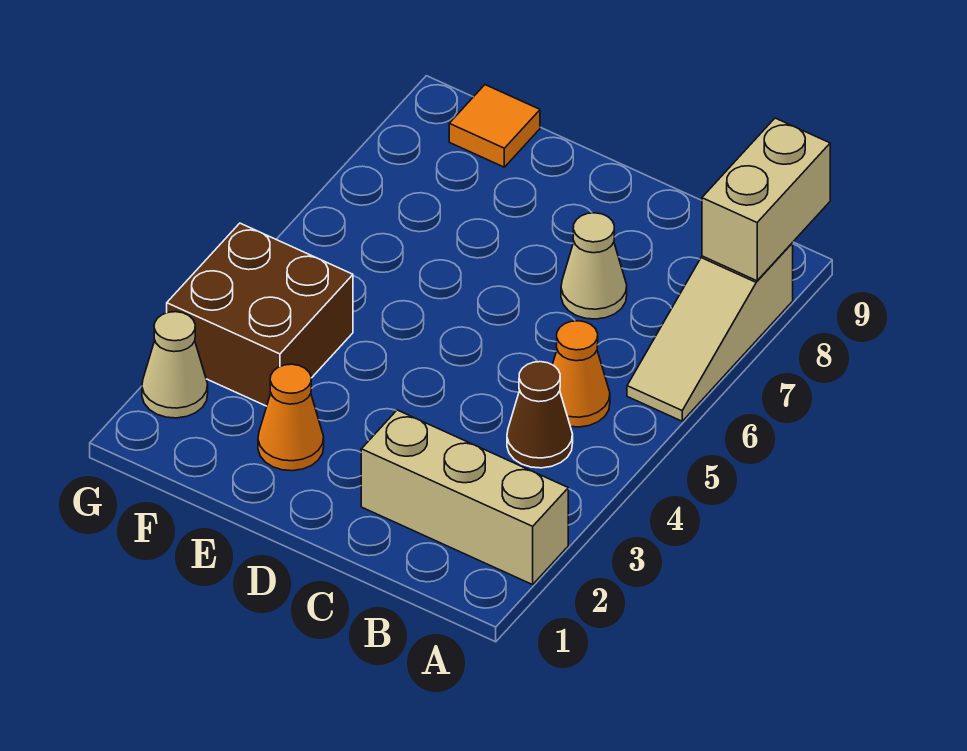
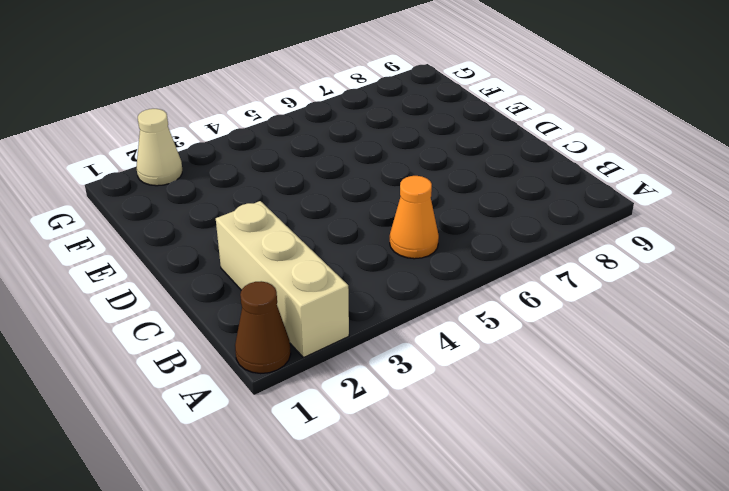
brown 1x1 cone [235,281,291,374] -> brown 1x1 cone moved to [507,362,573,468]
none -> tan 1x3 slope [627,243,793,421]
none -> tan 1x1 cone [561,213,627,319]

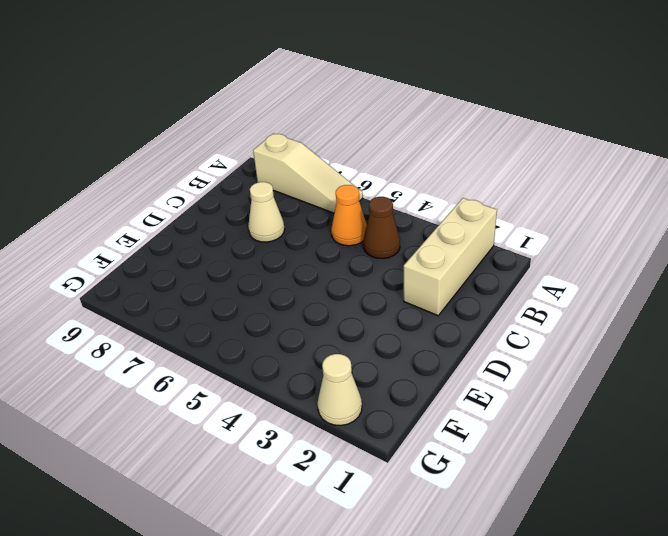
none -> orange 1x1 cone [258,364,324,471]
none -> brown 2x2 brick [167,223,353,406]

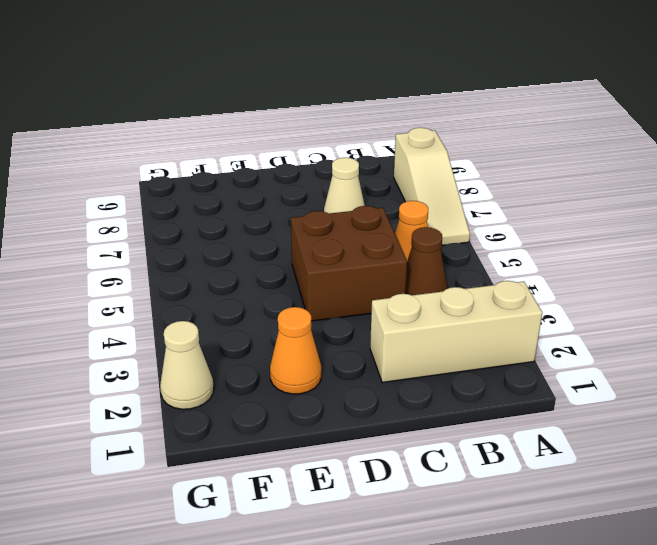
brown 2x2 brick [291,206,407,321] -> brown 2x2 brick moved to [167,223,353,406]
none -> orange 1x1 tile [449,85,540,167]
none -> tan 1x2 brick [702,118,830,281]

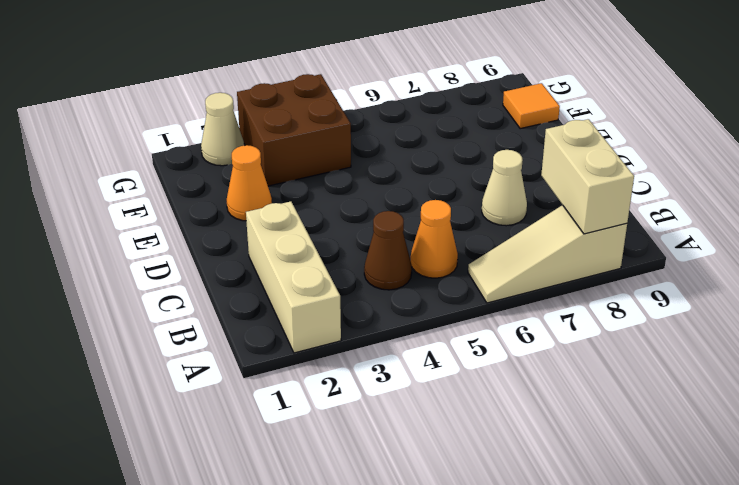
tan 1x2 brick [541,119,634,234] -> tan 1x2 brick turned to [702,118,830,281]

